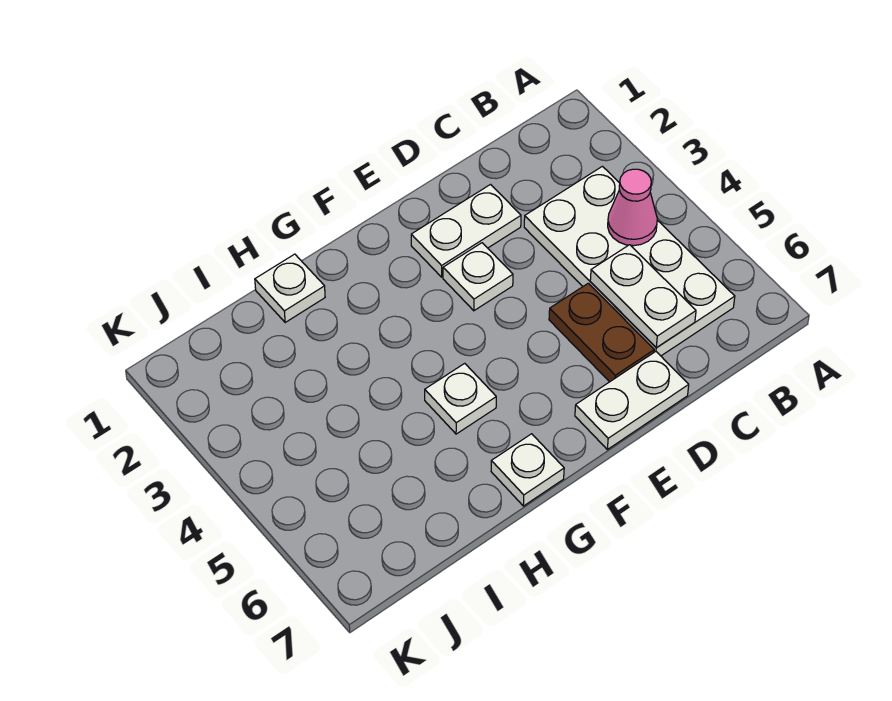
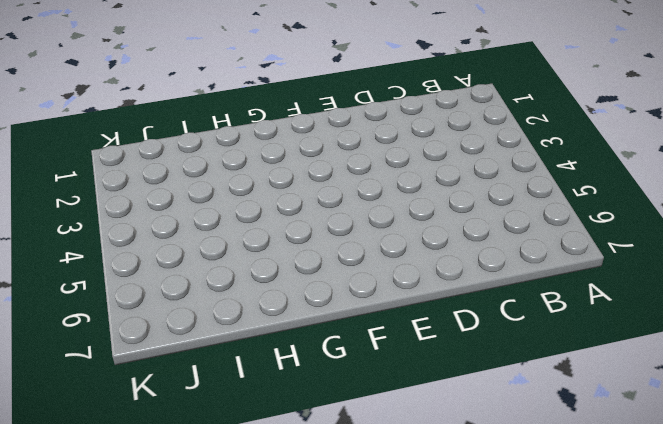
none -> white 2x4 plate [524,166,735,356]
none -> white 1x2 plate [411,185,521,277]

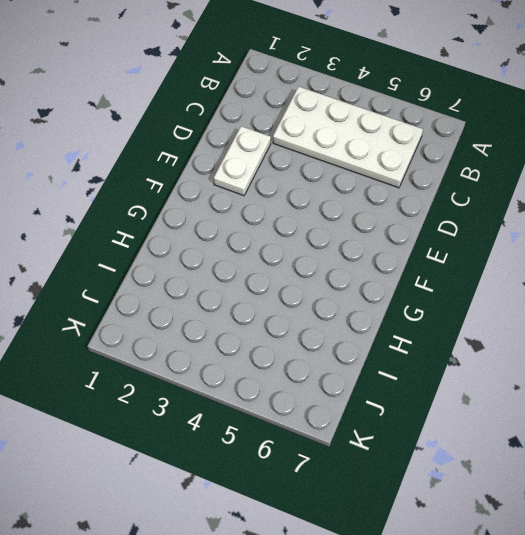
none -> brown 1x2 plate [549,283,654,382]
none -> white 1x2 plate [575,352,689,449]

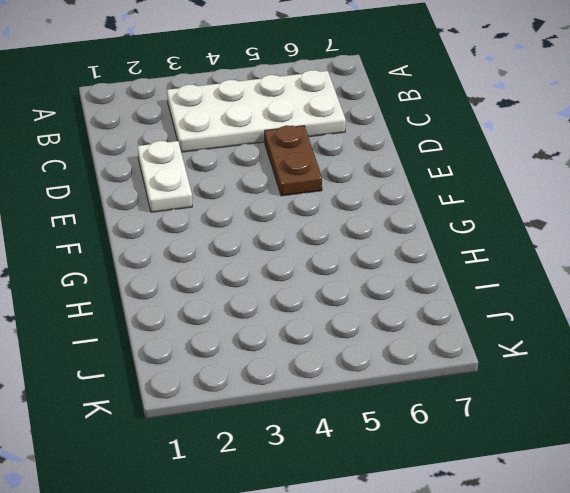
brown 1x2 plate [265,125,322,196] -> brown 1x2 plate turned to [549,283,654,382]
none -> white 1x2 plate [575,352,689,449]
none -> white 1x1 plate [443,243,513,311]

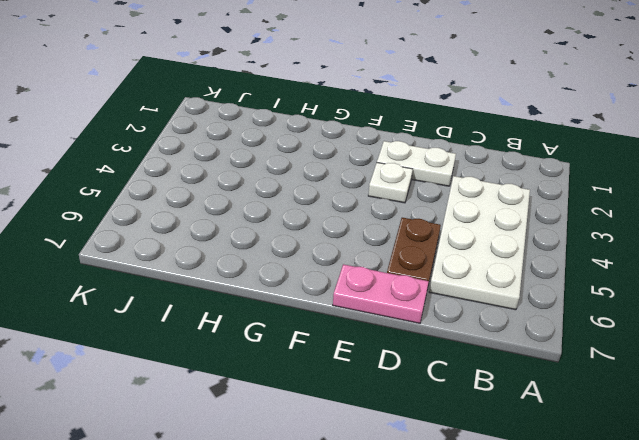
pink 1x2 plate [333,264,429,323] -> white 1x2 plate [575,352,689,449]
none -> white 1x1 plate [425,363,496,434]
none -> white 1x1 plate [491,434,564,506]

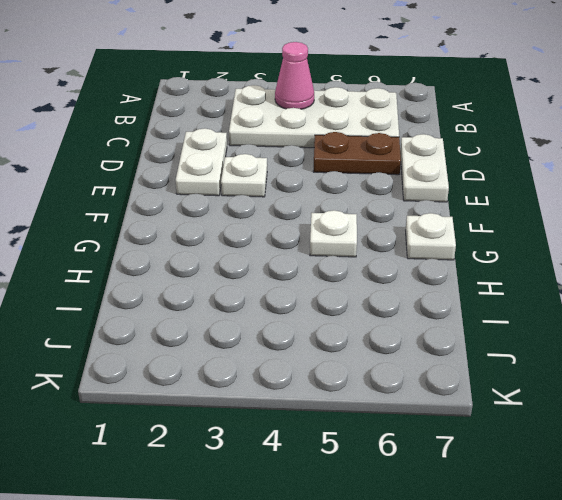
none -> white 1x1 plate [255,254,325,322]
none -> white 1x2 plate [590,245,696,348]

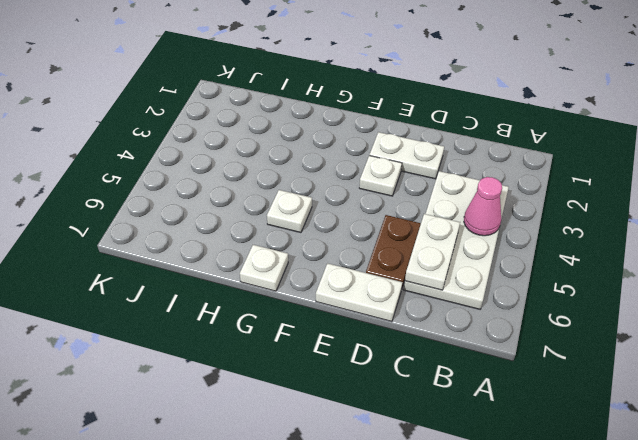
none -> white 1x1 plate [255,254,325,322]

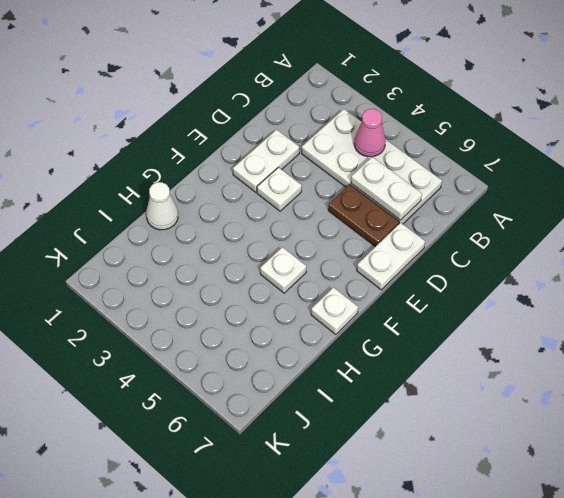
white 1x1 cone [146,182,178,230] -> white 1x1 plate [255,254,325,322]

